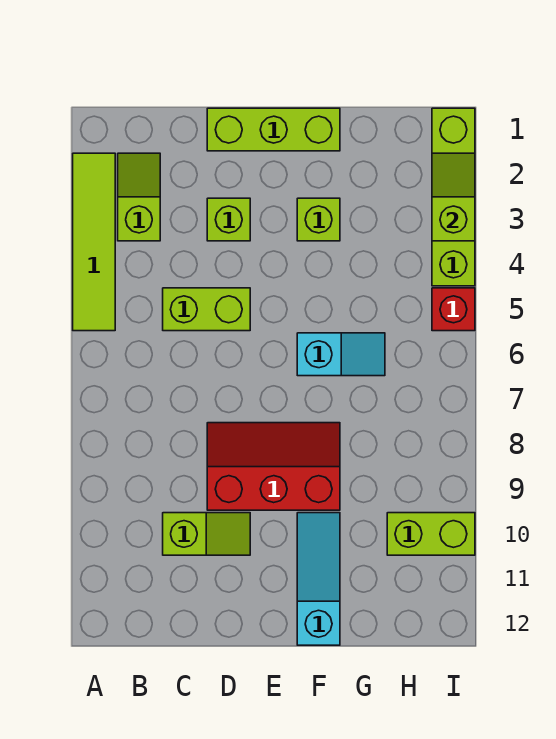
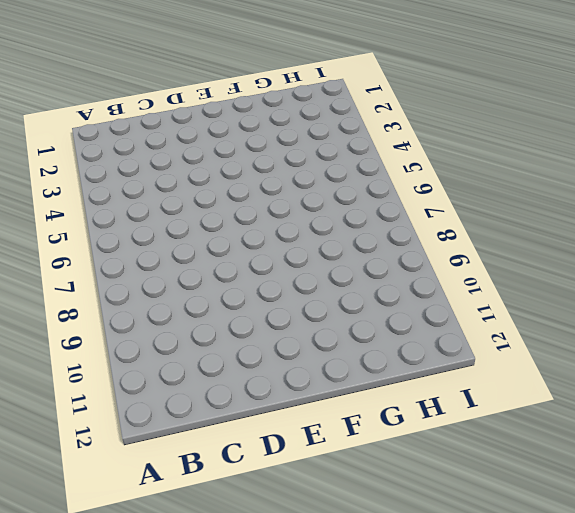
none -> lime 1x4 tile [73,153,115,331]
none -> lime 1x2 slope [118,153,160,241]
none -> lime 1x2 brick [163,288,250,331]

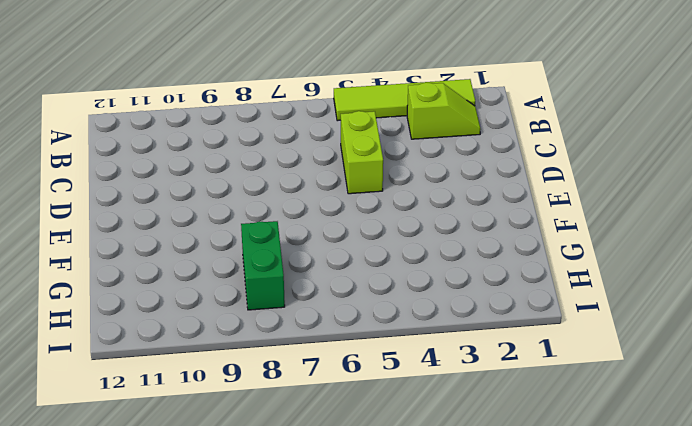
green 1x2 brick [241,221,285,310] -> none
none -> lime 1x2 slope [163,513,250,555]
none -> lime 1x3 brick [207,108,340,151]
none -> lime 1x1 brick [207,198,250,241]

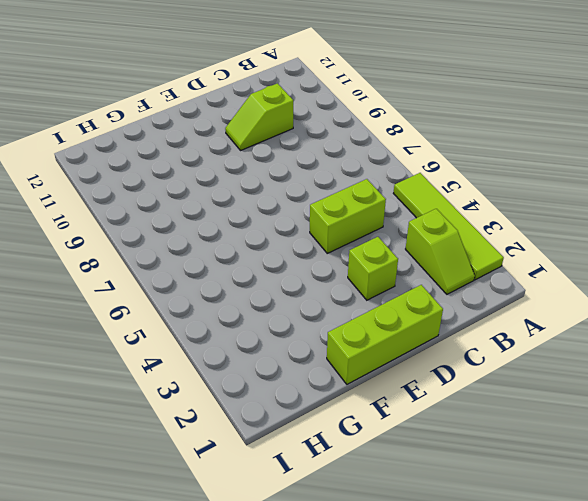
none -> red 2x3 slope [207,423,340,510]
none -> lime 1x1 brick [297,198,340,241]
none -> cyan 1x2 slope [297,333,385,376]

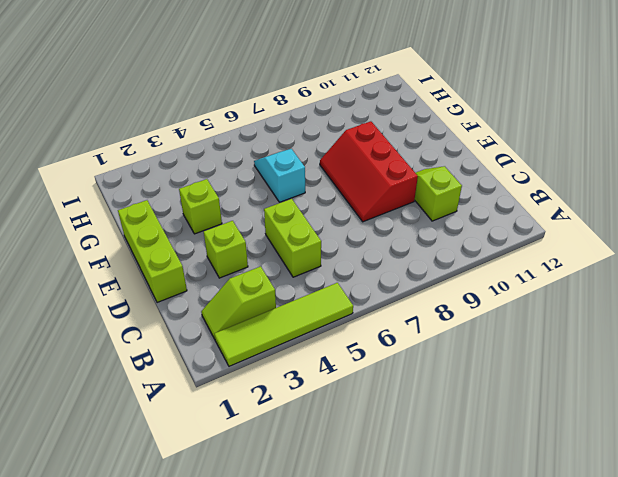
none -> cyan 1x3 slope [297,513,340,645]
none -> lime 1x2 brick [387,513,475,555]
none -> lime 1x4 brick [432,108,475,286]

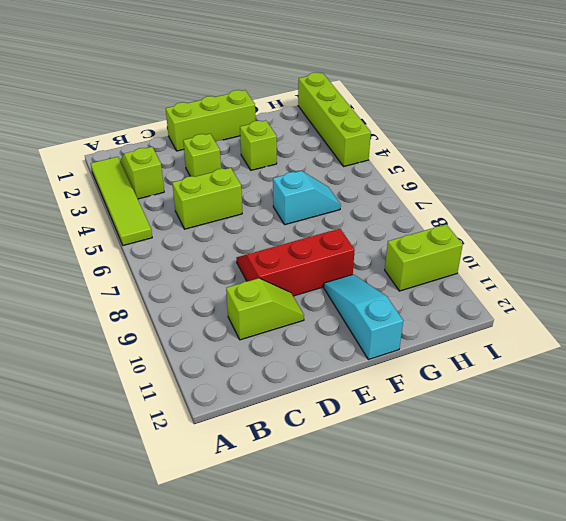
none -> red 1x1 brick [432,288,475,331]
none -> lime 1x2 slope [432,153,475,241]

